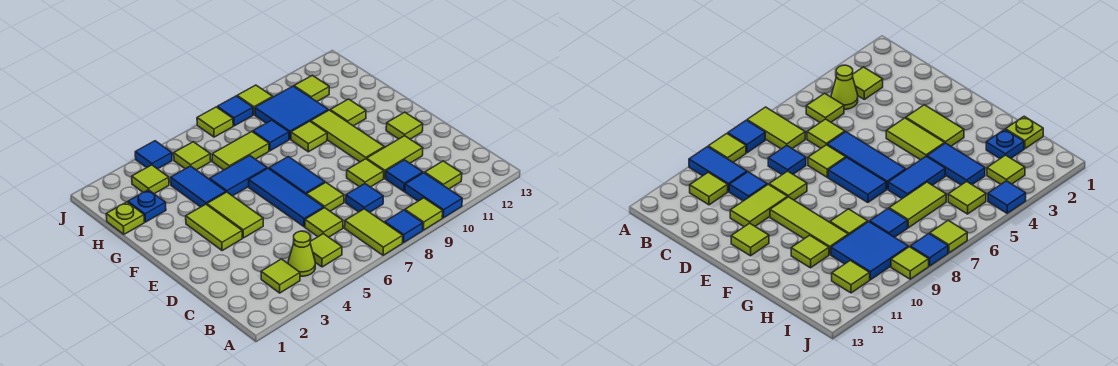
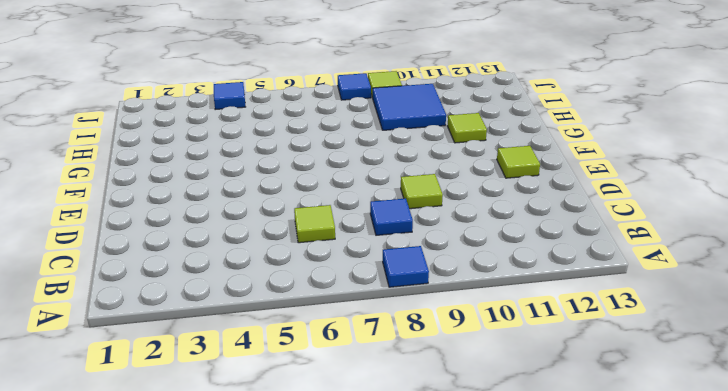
none -> lime 1x2 tile [345,209,403,255]
none -> lime 1x1 tile [405,198,443,230]
none -> blue 1x2 tile [405,173,462,218]
none -> lime 1x1 tile [261,259,300,293]

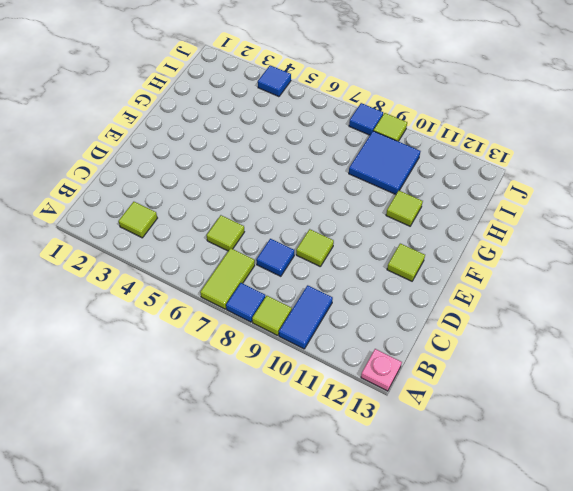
pink 1x1 plate [361,349,402,391] -> none
none -> lime 1x1 cone [288,231,315,276]
none -> lime 1x1 tile [310,234,342,267]
none -> lime 1x1 tile [425,161,462,189]
none -> blue 1x1 tile [385,160,423,191]

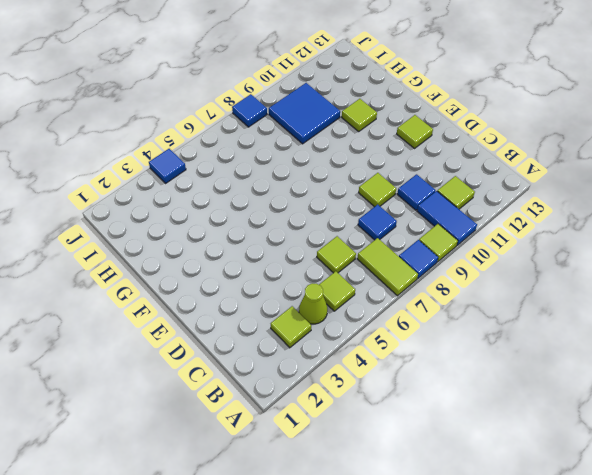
none -> blue 1x3 tile [249,168,324,227]
none -> lime 1x1 tile [307,182,344,211]
none -> lime 1x2 tile [367,136,423,178]
none -> lime 1x2 tile [186,204,242,250]

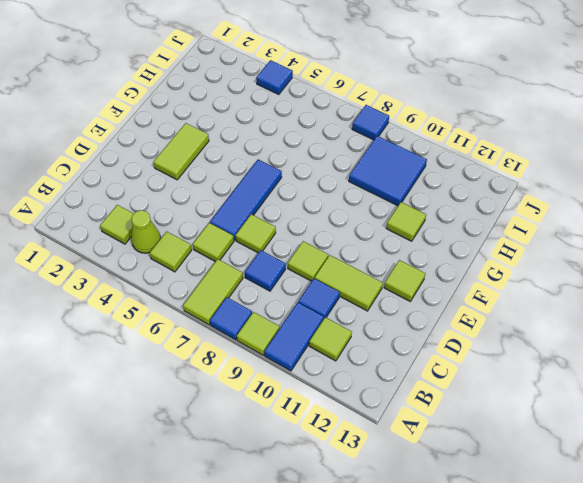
none -> lime 1x2 tile [207,192,263,238]
none -> blue 1x2 tile [269,157,325,195]
none -> lime 1x3 tile [311,110,384,162]
none -> blue 1x2 tile [171,166,226,207]

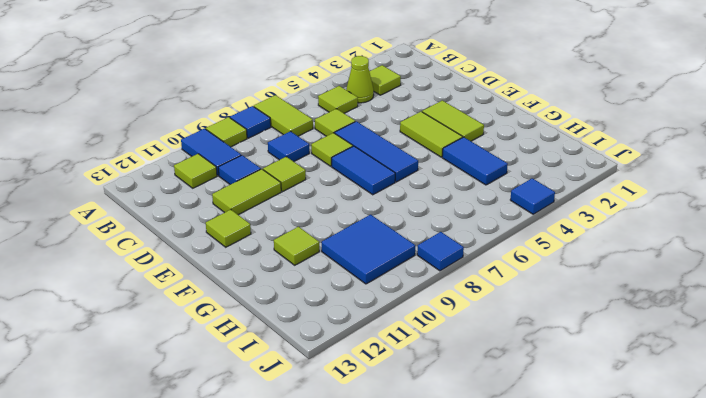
none -> lime 1x3 tile [311,110,384,162]
none -> blue 1x2 tile [210,156,267,196]
none -> lime 1x1 tile [291,121,327,152]
none -> lime 1x1 plate [106,202,144,234]

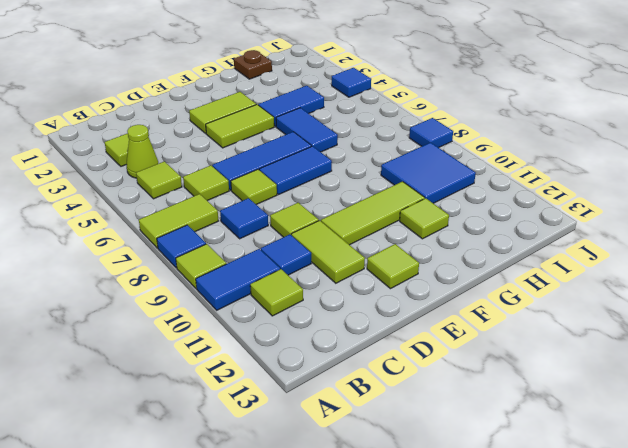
brown 1x1 plate [234,50,272,79] -> lime 1x1 plate [106,202,144,234]
none -> lime 1x1 tile [291,121,327,152]
none -> blue 1x1 plate [128,190,166,222]
none -> lime 1x2 tile [212,132,269,170]
none -> blue 1x1 tile [253,120,289,151]

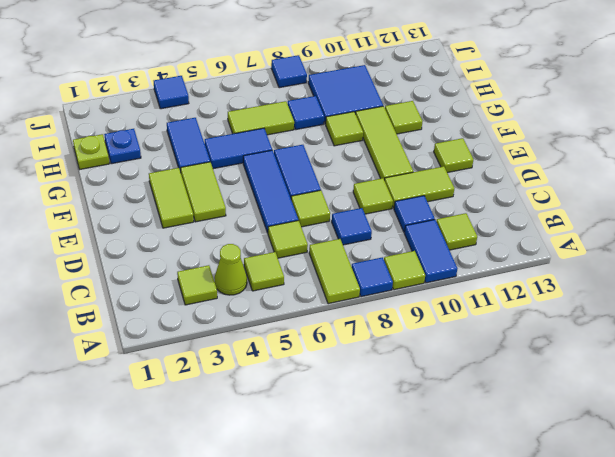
none -> lime 1x1 tile [132,165,169,194]
none -> lime 1x1 tile [174,142,211,170]
none -> lime 1x1 tile [294,75,329,102]
none -> lime 1x1 tile [197,107,233,137]

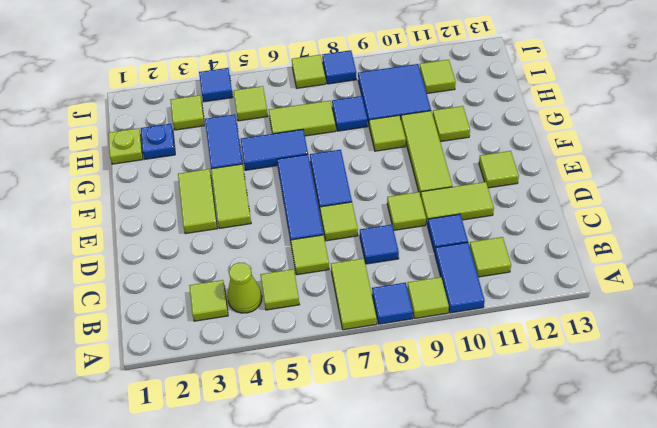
none -> lime 1x1 tile [237,85,273,115]

